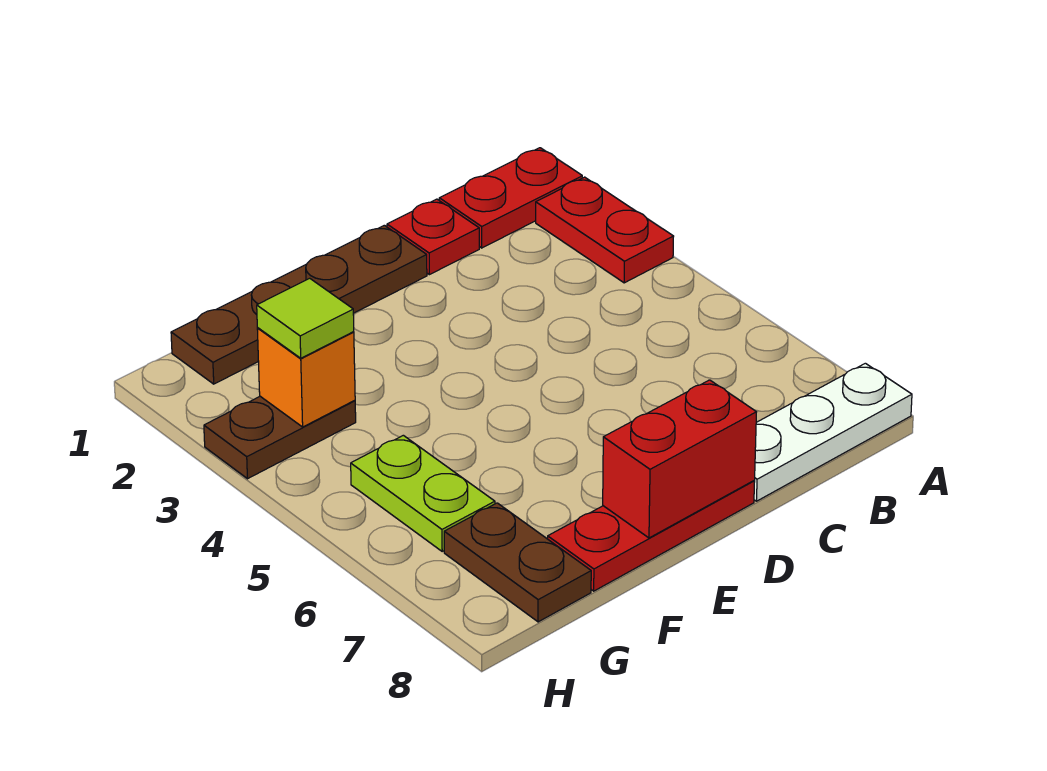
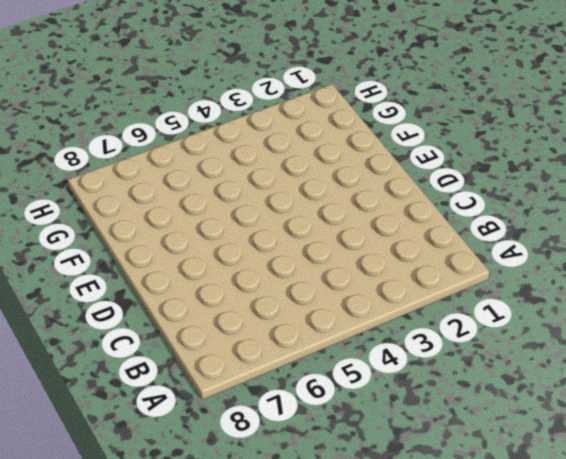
none -> red 1x2 plate [439,148,582,248]
none -> red 1x2 plate [536,177,674,283]
none -> white 1x3 plate [754,363,912,501]

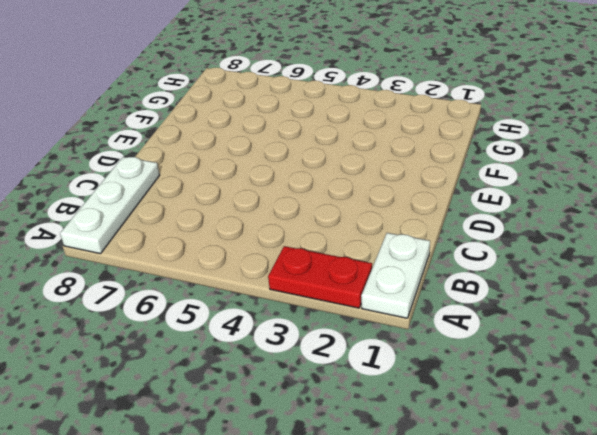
white 1x2 plate [361,233,430,318] -> red 1x2 plate [439,148,582,248]
none -> red 1x1 plate [387,199,479,275]
none -> brown 1x4 plate [171,225,427,384]
none -> red 1x3 plate [548,481,755,591]

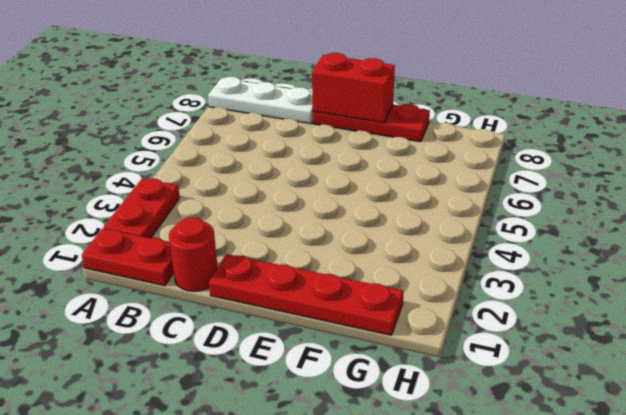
red 1x1 round brick [169,218,218,291] -> red 1x1 plate [387,199,479,275]
red 1x4 plate [209,254,404,335] -> brown 1x4 plate [171,225,427,384]
none -> brown 1x2 plate [204,396,356,479]
none -> lime 1x2 plate [351,435,495,551]
none -> brown 1x2 plate [444,503,591,622]

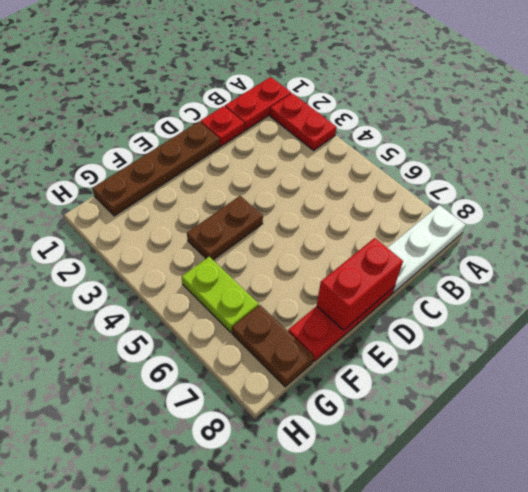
brown 1x2 plate [187,196,263,260] -> brown 1x2 plate moved to [204,396,356,479]
none -> orange 1x1 brick [257,328,355,427]
none -> lime 1x1 tile [257,278,354,358]

